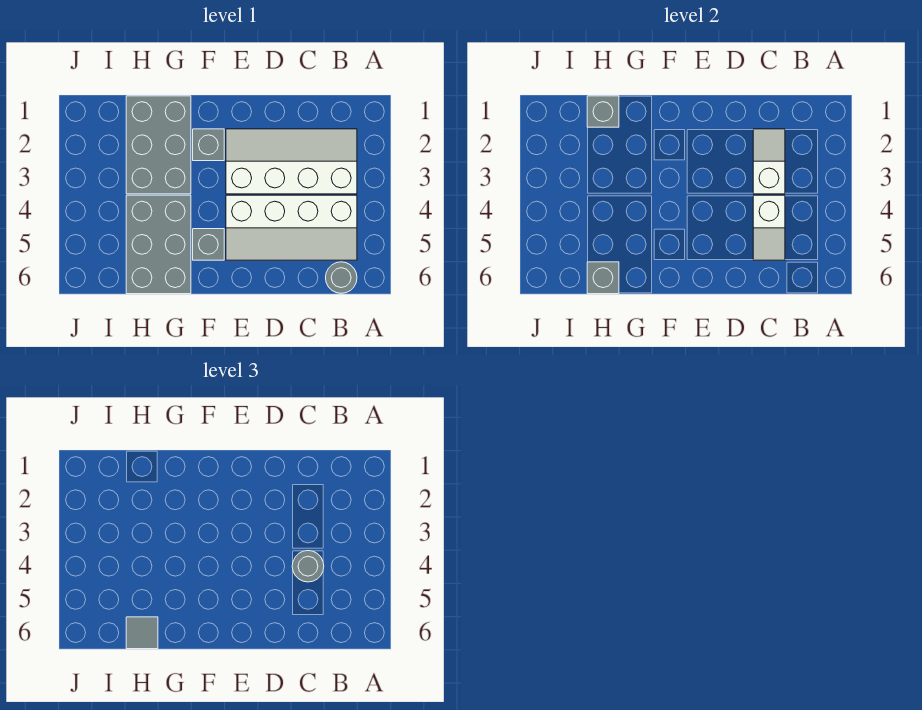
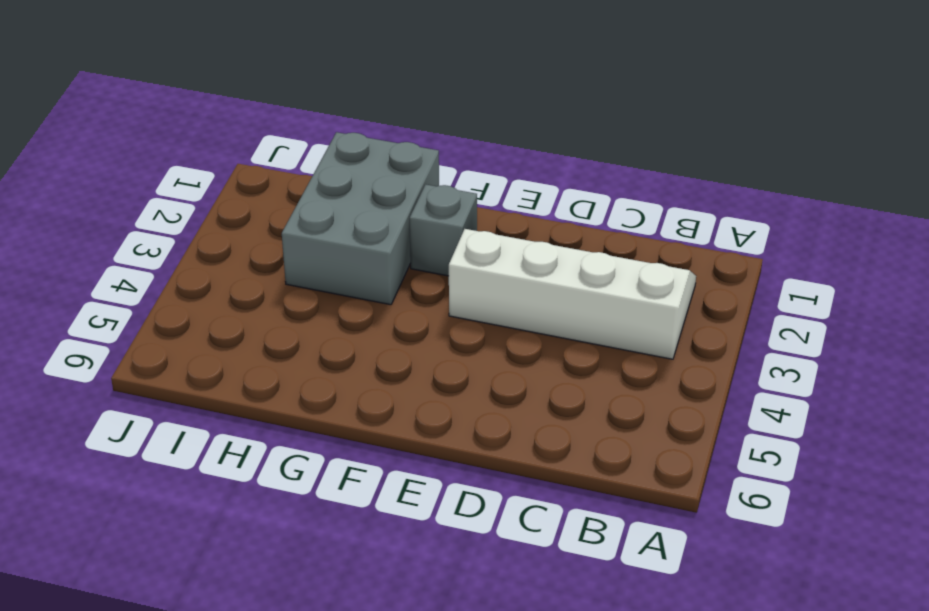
none -> white 2x4 slope [226,195,357,260]
none -> grey 1x1 round brick [326,262,357,293]
none -> grey 1x1 brick [193,229,224,260]

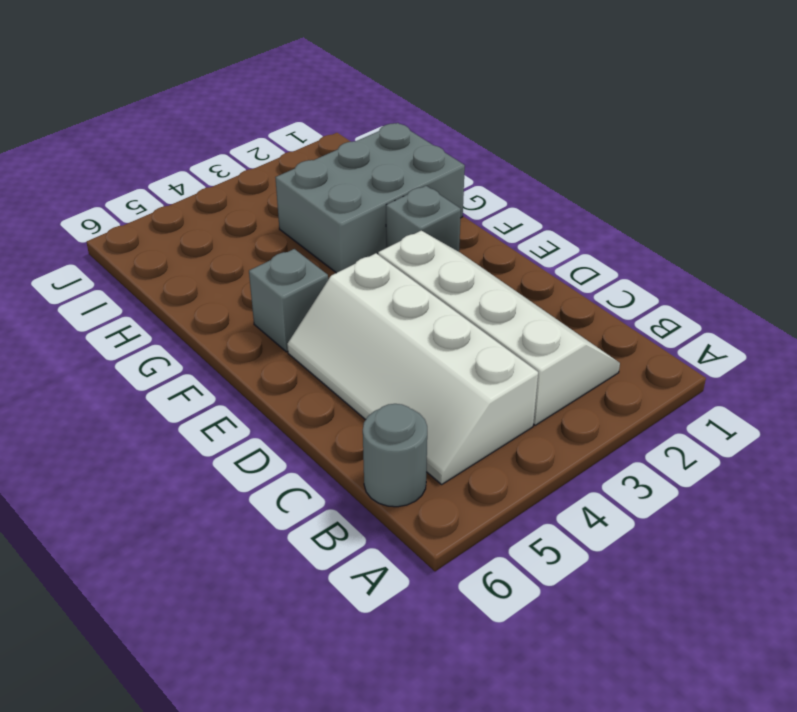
none -> grey 2x3 brick [126,195,191,294]
none -> white 1x2 slope [753,129,785,194]
none -> white 1x2 slope [753,195,785,260]

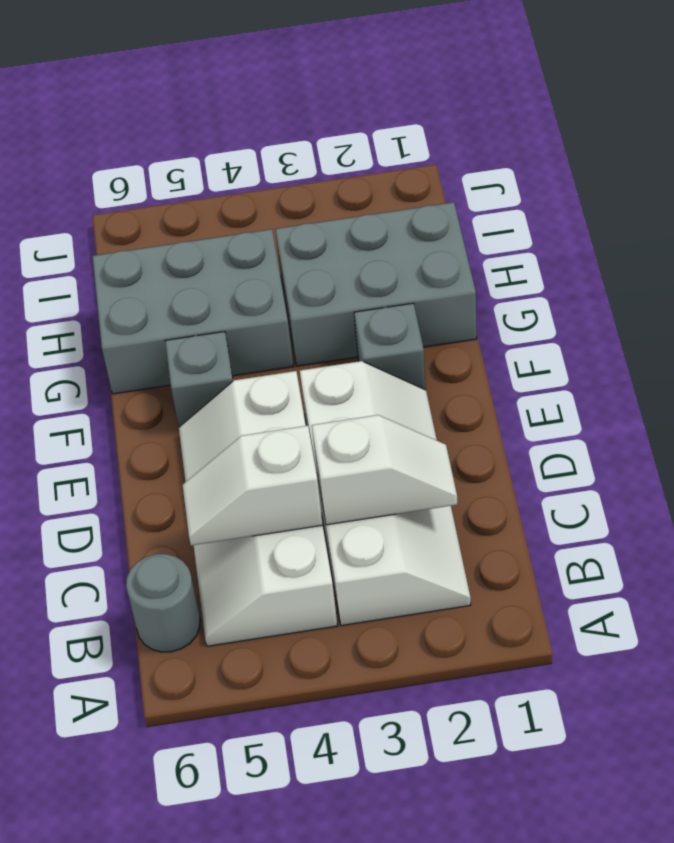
none -> grey 1x1 brick [587,96,619,127]
none -> grey 1x1 brick [587,262,619,294]
none -> grey 1x1 round brick [292,551,324,582]

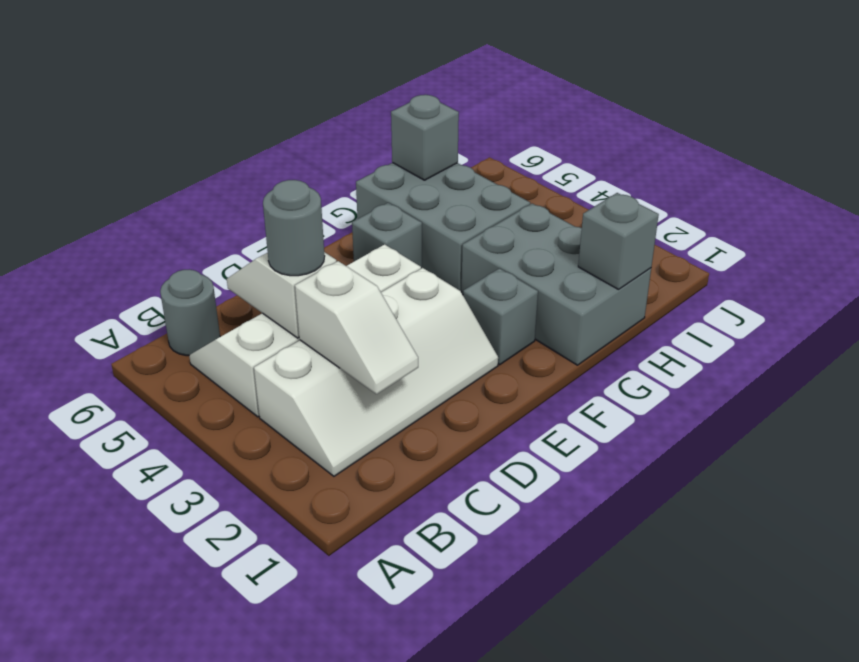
none -> grey 1x1 tile [126,617,158,649]

